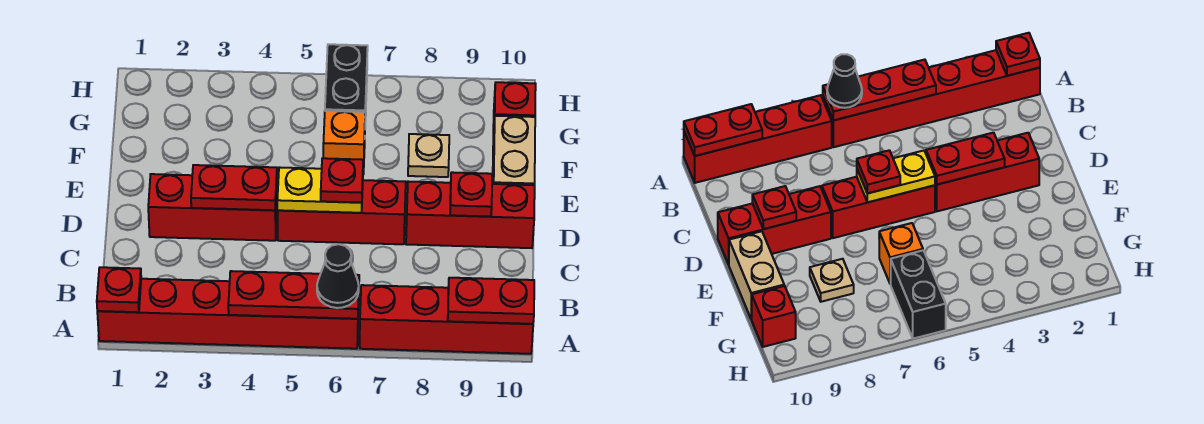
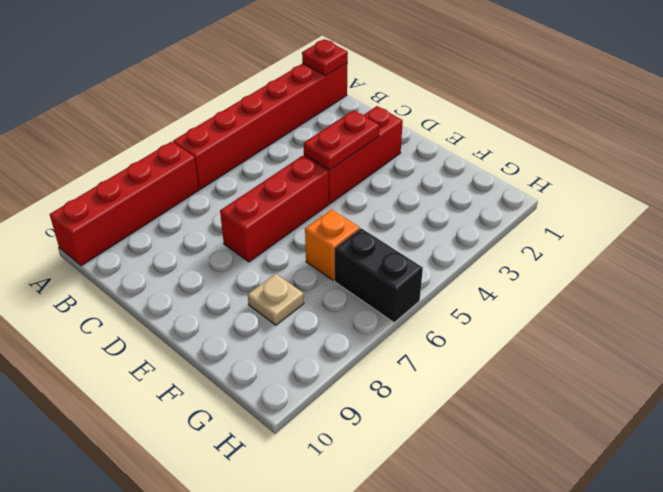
none -> red 1x3 brick [406,182,535,248]
none -> tan 1x2 brick [493,116,535,185]
none -> red 1x1 brick [493,82,536,138]

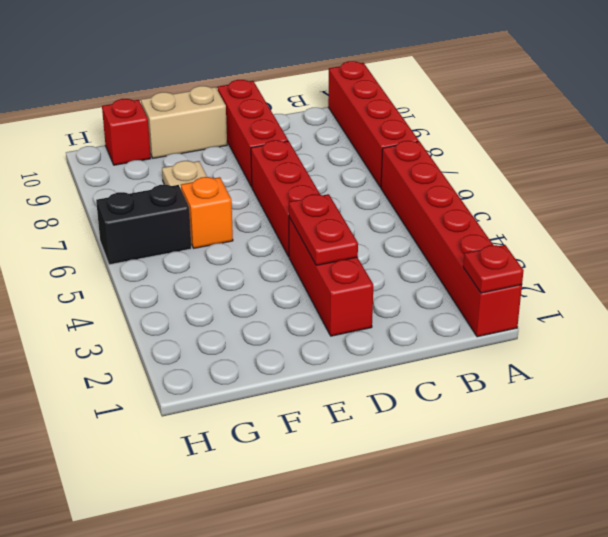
none -> red 1x3 plate [228,271,359,319]
none -> red 1x2 plate [448,278,534,324]
none -> yellow 1x2 plate [277,167,363,213]

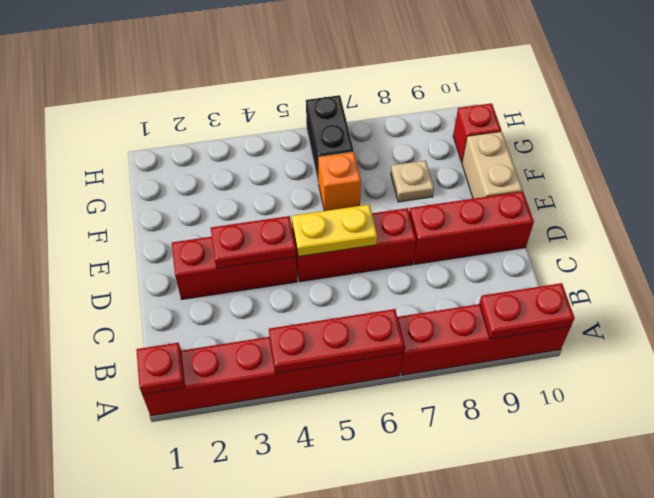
none -> red 1x1 plate [450,172,492,217]
none -> black 1x1 cone [317,244,359,308]
none -> red 1x1 plate [321,158,363,203]

